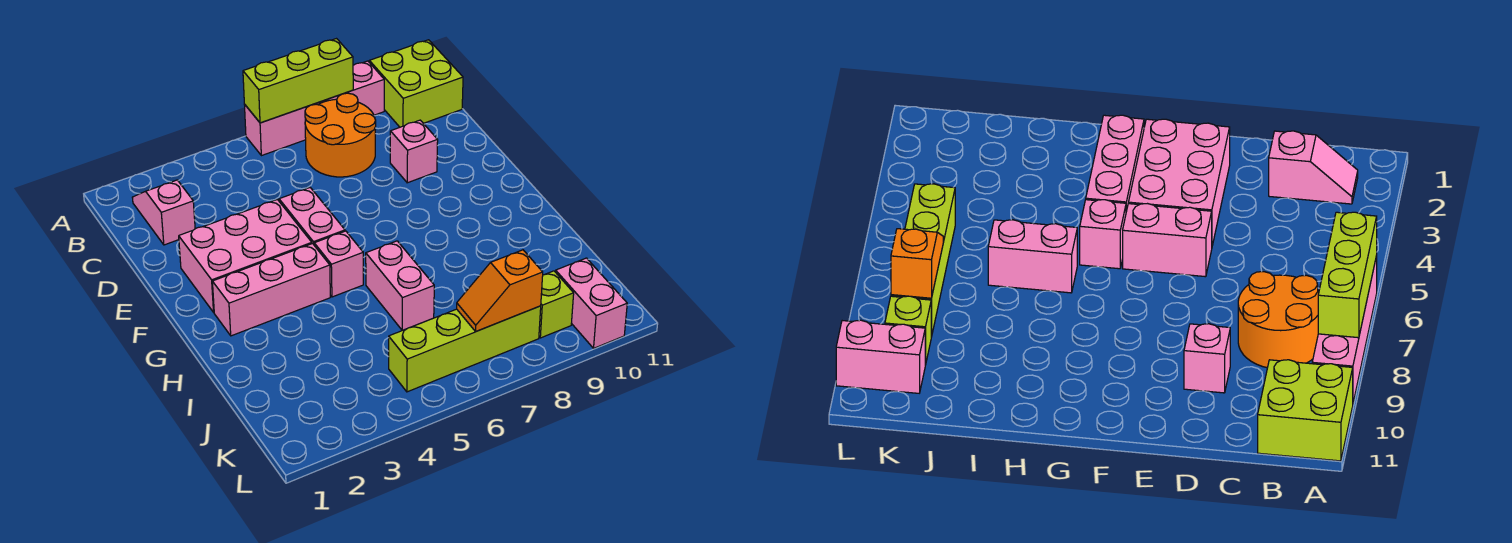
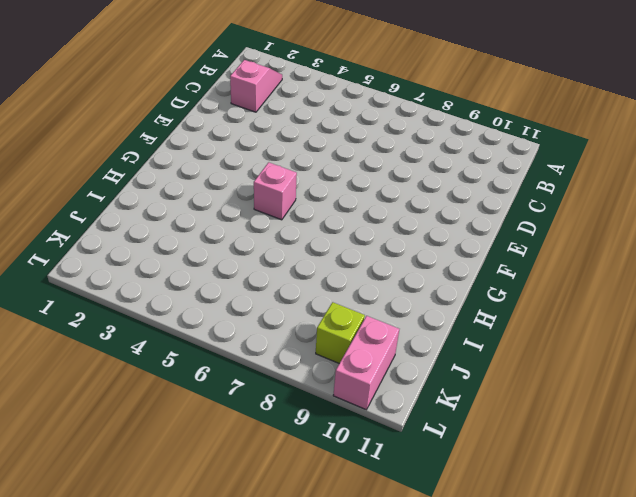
none -> pink 1x4 brick [244,61,384,156]
none -> lime 2x2 brick [369,40,463,127]
none -> orange 2x2 round brick [305,93,376,177]

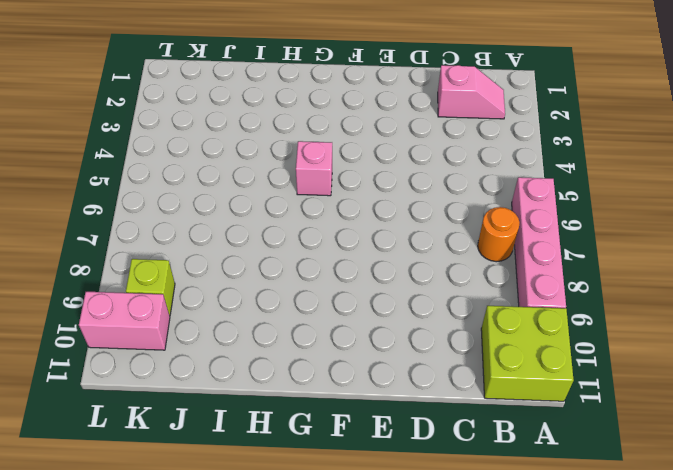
orange 1x1 round brick [478,207,520,262] -> orange 2x2 round brick [305,93,376,177]
none -> pink 1x1 brick [390,120,438,183]
none -> pink 2x3 brick [179,199,312,312]
none -> pink 1x2 brick [279,188,345,244]

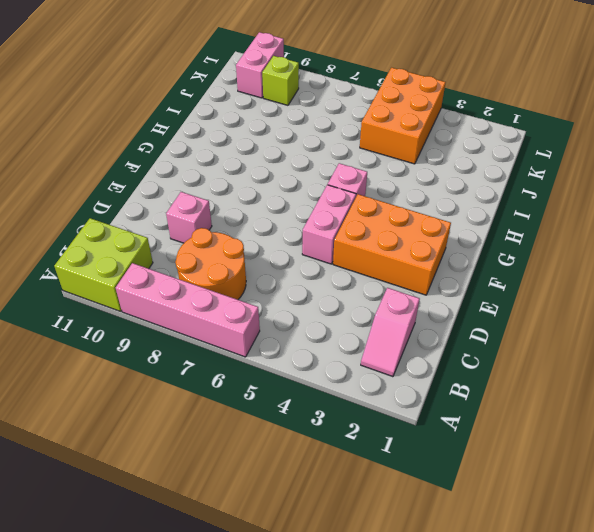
orange 2x3 brick [333,194,451,295] -> pink 2x3 brick [179,199,312,312]
orange 2x3 brick [360,68,446,164] -> lime 1x4 brick [389,306,541,392]
none -> pink 1x3 brick [212,244,330,336]
none -> pink 1x2 brick [366,241,434,330]
none -> lime 1x3 brick [243,39,353,123]

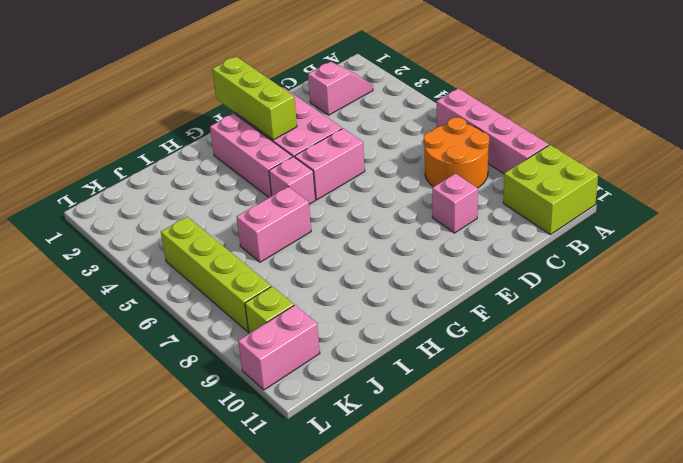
lime 1x3 brick [212,57,297,140] -> lime 1x3 brick moved to [243,39,353,123]
none -> orange 1x2 slope [457,250,543,331]

